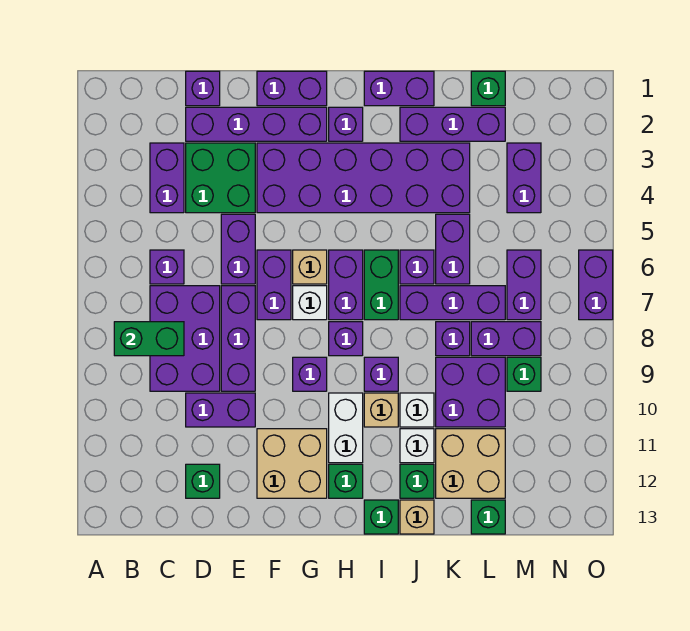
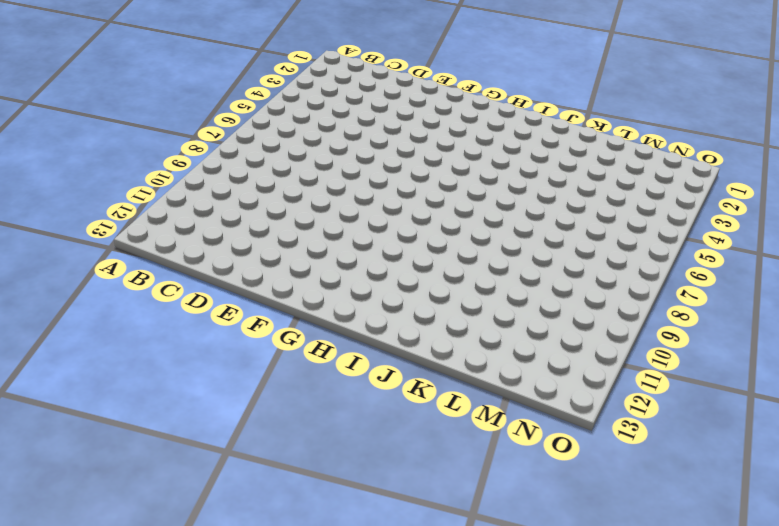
none -> purple 1x2 brick [150,143,184,213]
none -> purple 1x1 brick [150,250,184,284]
none -> purple 2x3 brick [150,286,220,391]
none -> purple 1x1 brick [186,71,220,106]

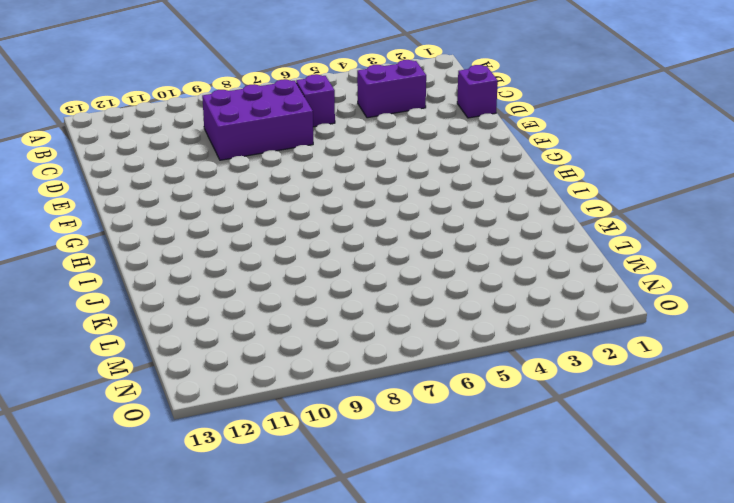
none -> purple 1x4 brick [186,107,327,141]
none -> green 2x2 brick [186,143,255,213]
none -> purple 1x2 brick [186,393,255,427]
none -> green 1x1 brick [186,464,220,498]

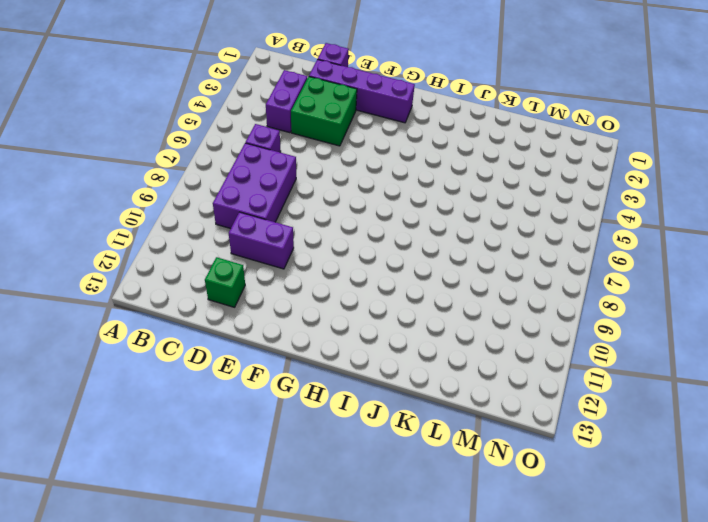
none -> purple 1x2 brick [221,214,255,284]
none -> purple 1x3 brick [221,286,255,391]
none -> purple 1x2 brick [257,71,327,106]
none -> purple 2x6 brick [257,143,470,213]

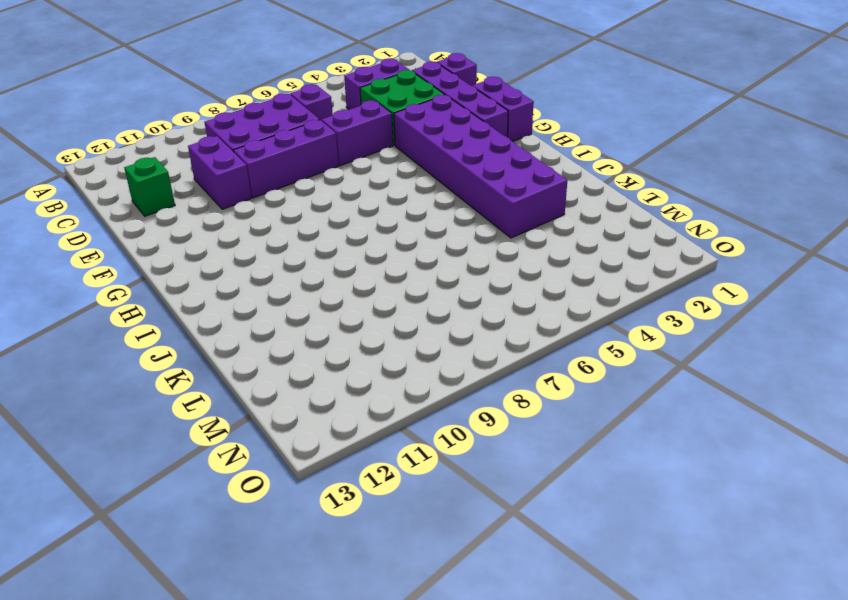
none -> purple 1x2 brick [257,250,291,320]
none -> tan 2x2 brick [257,429,327,498]
none -> tan 1x1 brick [293,250,327,284]
none -> white 1x1 brick [293,286,327,320]

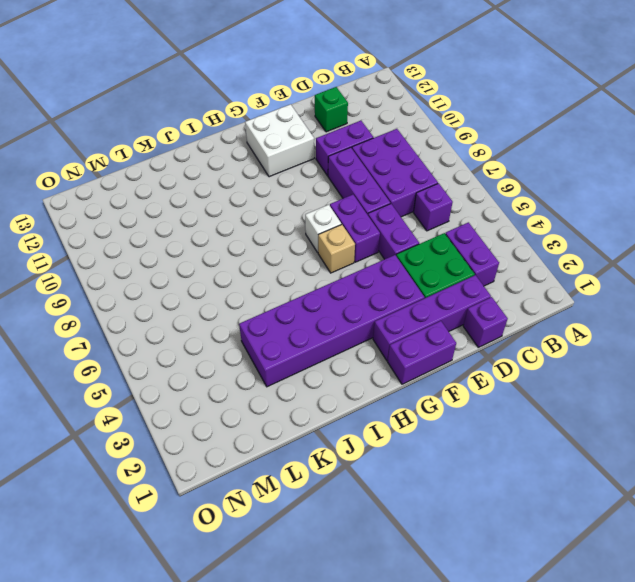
white 2x2 brick [245,104,314,177] -> tan 2x2 brick [257,429,327,498]
none -> purple 1x1 brick [293,357,327,391]
none -> purple 1x1 brick [329,107,363,141]
none -> purple 1x2 brick [329,250,363,320]
none -> purple 1x1 brick [329,322,363,356]

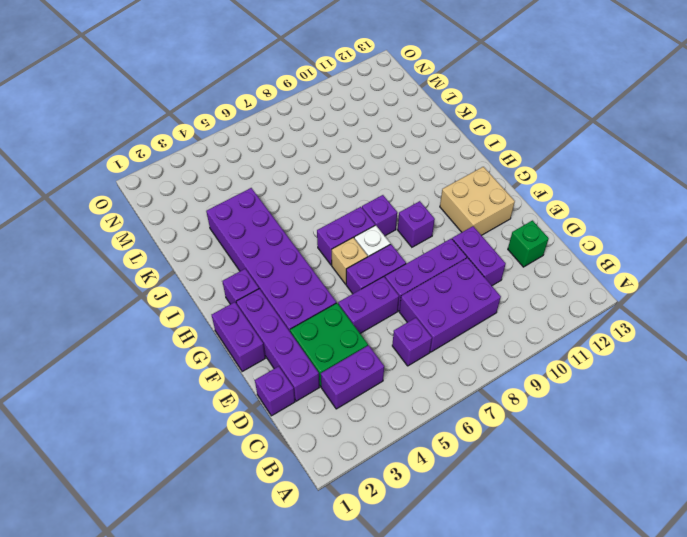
none -> white 1x2 brick [329,393,363,463]
none -> green 1x1 brick [329,464,363,498]
none -> purple 1x2 brick [364,71,434,106]
none -> green 1x2 brick [364,250,398,320]

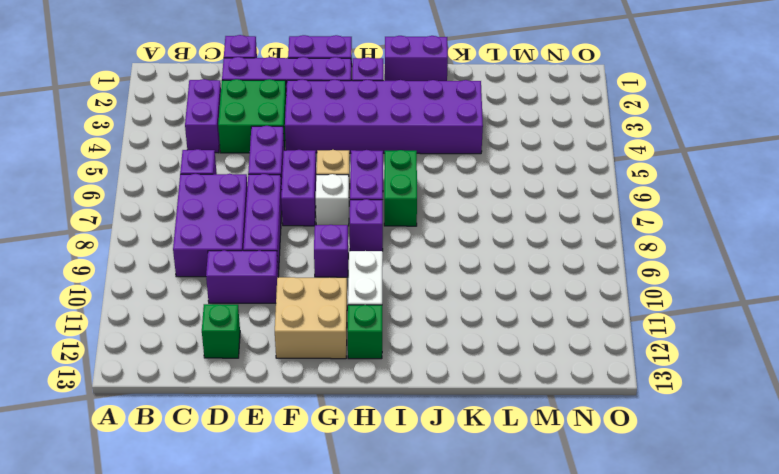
none -> purple 1x1 brick [364,357,398,391]
none -> tan 1x1 brick [364,393,398,427]
none -> green 1x1 brick [364,500,398,534]
none -> purple 1x3 brick [400,107,505,141]

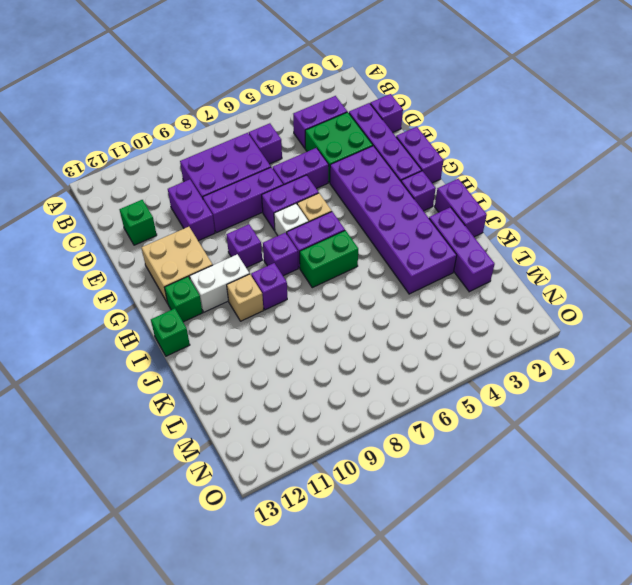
none -> purple 1x1 brick [400,250,434,284]
none -> purple 1x3 brick [400,286,505,320]
none -> white 1x1 brick [400,393,434,427]
none -> white 1x1 brick [400,429,434,463]

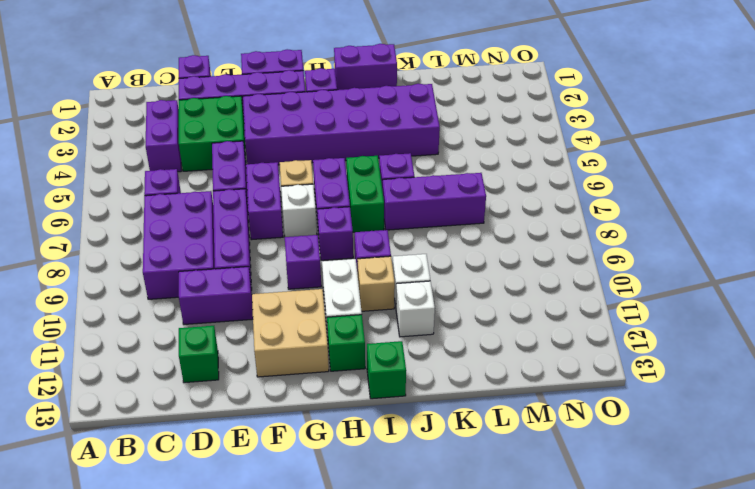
none -> purple 1x3 brick [400,107,505,141]
none -> green 1x1 brick [400,464,434,498]
none -> tan 1x1 brick [400,500,434,534]
none -> purple 1x2 brick [436,214,470,284]

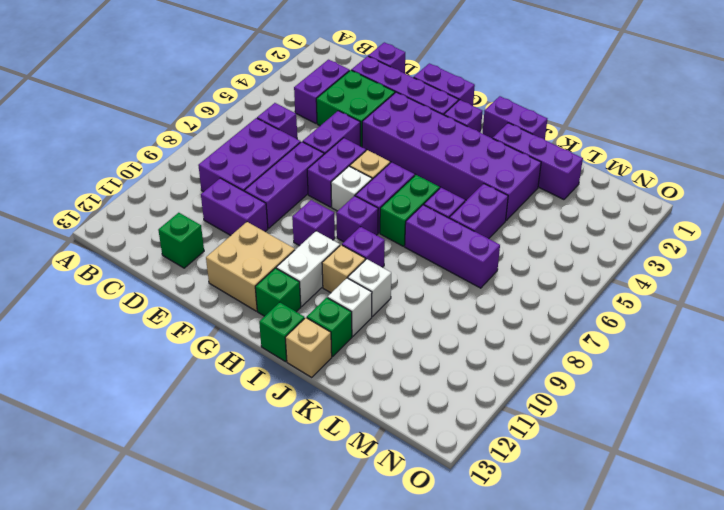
none -> purple 1x1 brick [436,322,470,356]
none -> purple 2x2 brick [436,357,505,427]
none -> tan 2x2 brick [436,429,505,498]
none -> green 1x1 brick [471,71,505,106]

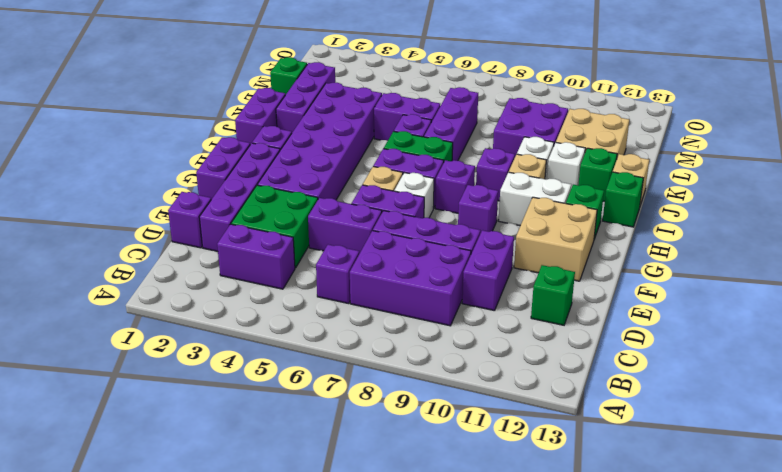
none -> purple 1x1 brick [436,322,470,356]
none -> purple 1x2 brick [471,322,541,356]
none -> green 1x1 brick [471,500,505,534]
none -> purple 1x2 brick [507,143,541,213]

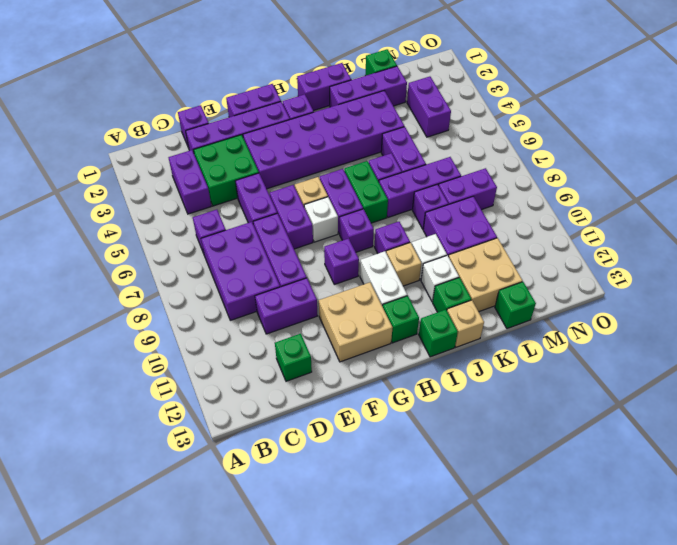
none -> purple 1x2 brick [507,250,541,320]
none -> green 1x1 brick [507,357,541,391]
none -> purple 1x2 brick [579,250,613,320]
none -> green 1x2 brick [114,322,184,356]

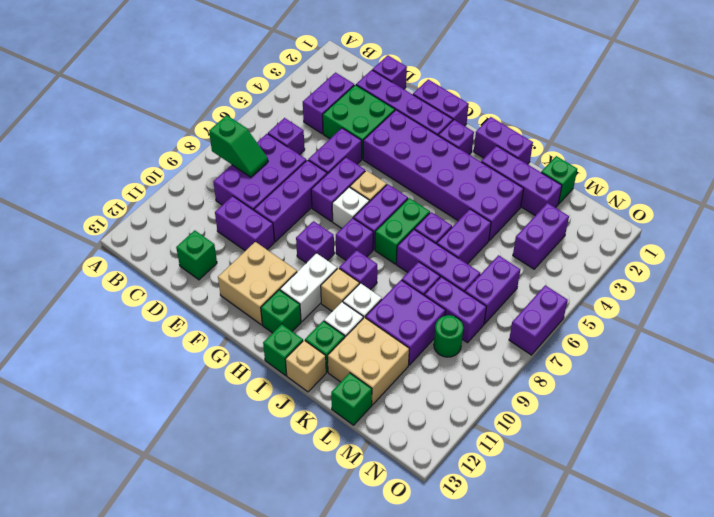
green 1x2 slope [209,115,268,177] -> green 1x2 brick [114,322,184,356]
green 1x1 round brick [434,315,463,357] -> green 1x1 brick [507,357,541,391]

